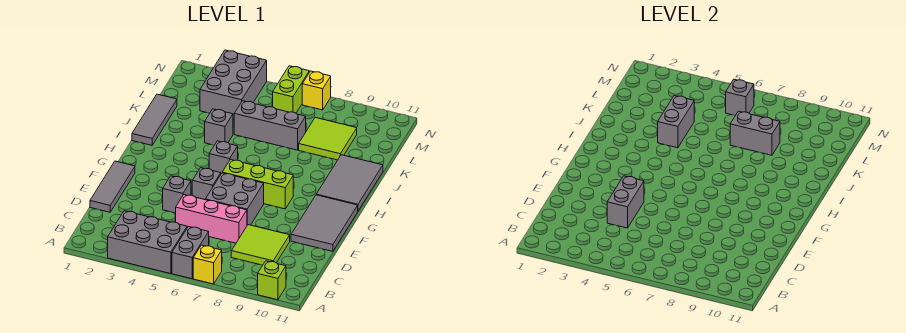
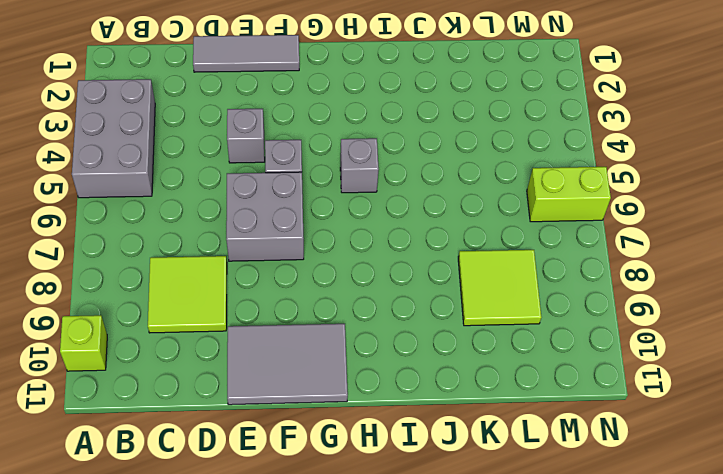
none -> grey 1x2 brick [172,227,209,279]
none -> yellow 1x1 brick [193,245,222,284]
none -> pink 1x3 brick [176,195,247,243]

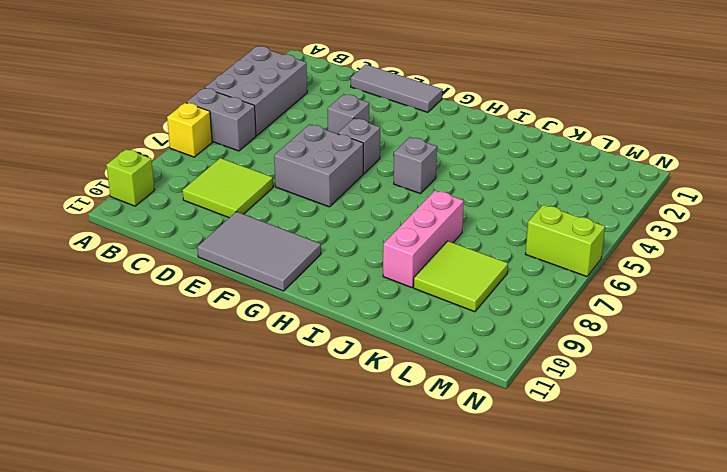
pink 1x3 brick [383,190,464,288] -> pink 1x3 brick moved to [176,195,247,243]
none -> lime 1x3 brick [222,160,293,209]
none -> grey 2x3 tile [316,155,383,211]
none -> grey 1x3 tile [132,94,177,145]

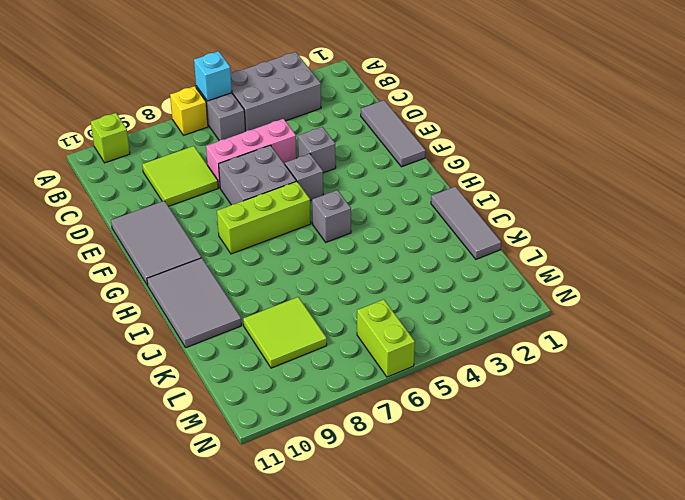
cyan 1x1 brick [194,51,232,101] -> none
none -> grey 1x1 brick [205,109,233,145]
none -> grey 1x3 brick [234,101,306,150]
none -> grey 2x3 brick [200,50,267,119]

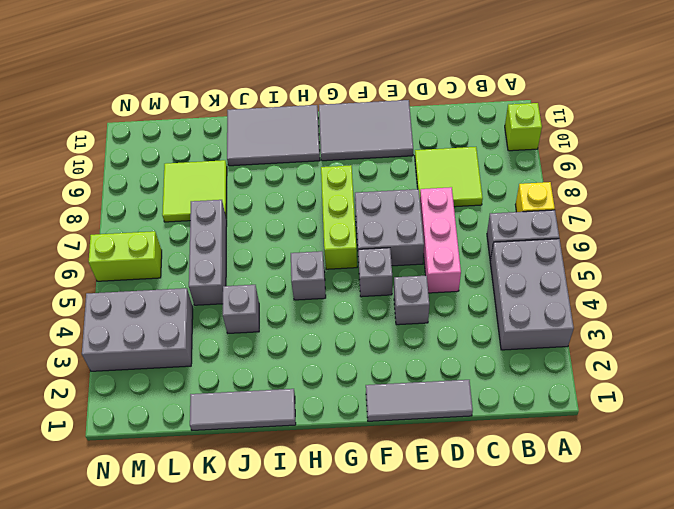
none -> yellow 1x1 brick [302,71,331,110]
none -> grey 1x2 brick [607,176,644,228]
none -> grey 1x2 brick [658,96,694,148]

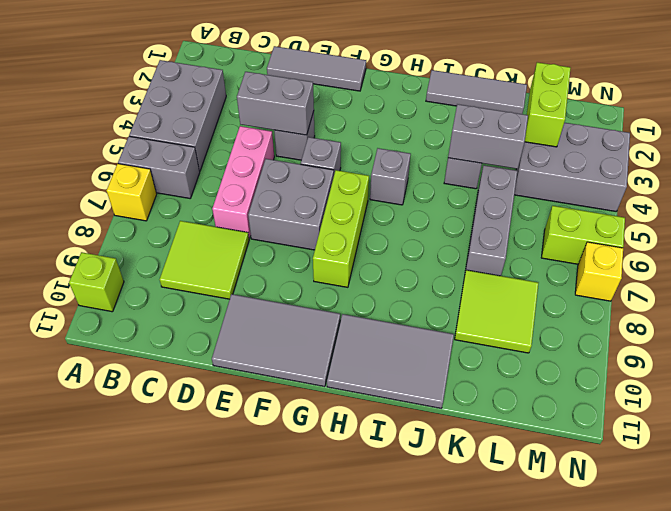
lime 1x2 brick [525,62,571,147] -> none
none -> grey 1x2 brick [730,111,780,155]
none -> grey 1x1 brick [726,79,754,116]

